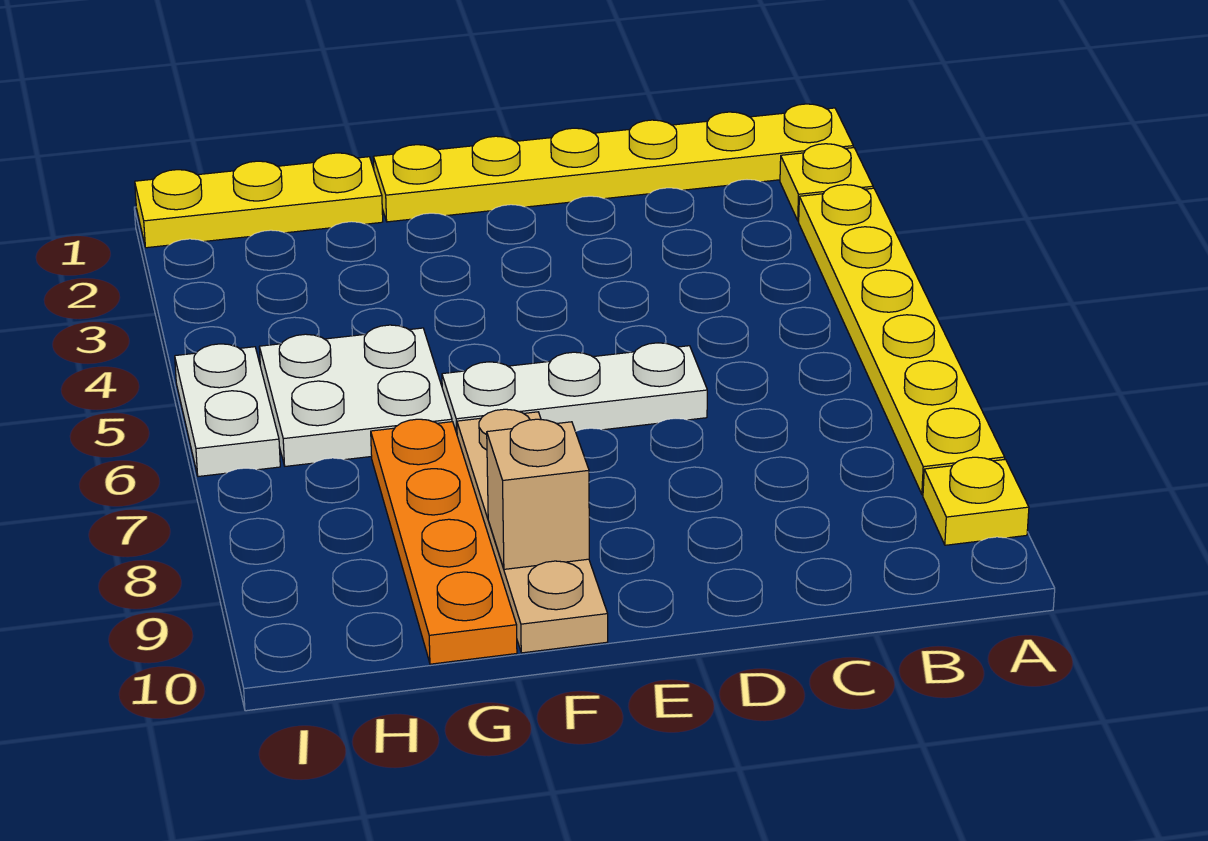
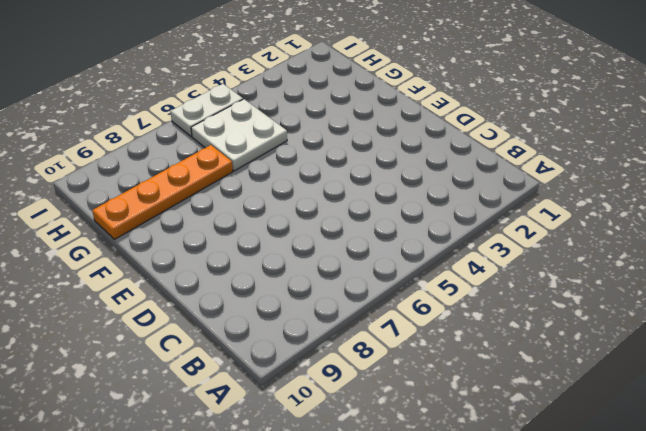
none -> yellow 1x6 plate [373,104,853,222]
none -> yellow 1x1 plate [780,144,873,221]

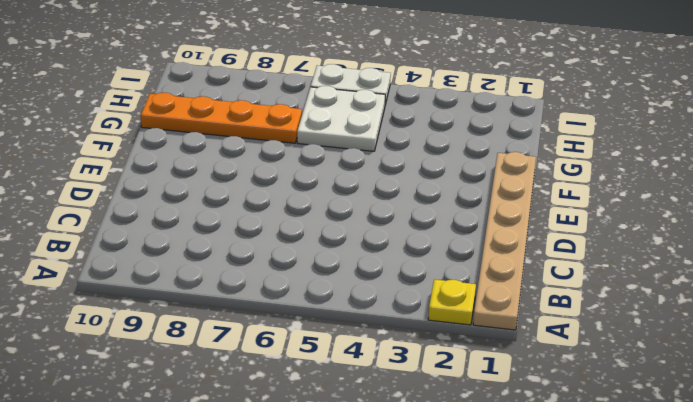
tan 1x6 plate [473,152,536,330] -> yellow 1x6 plate [373,104,853,222]
none -> yellow 1x6 plate [799,185,1005,495]
none -> yellow 1x1 plate [923,457,1029,545]

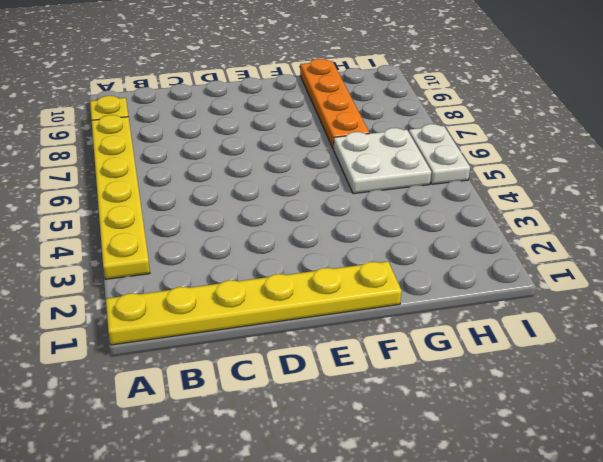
none -> yellow 1x1 plate [780,144,873,221]
none -> white 1x3 plate [442,343,707,433]

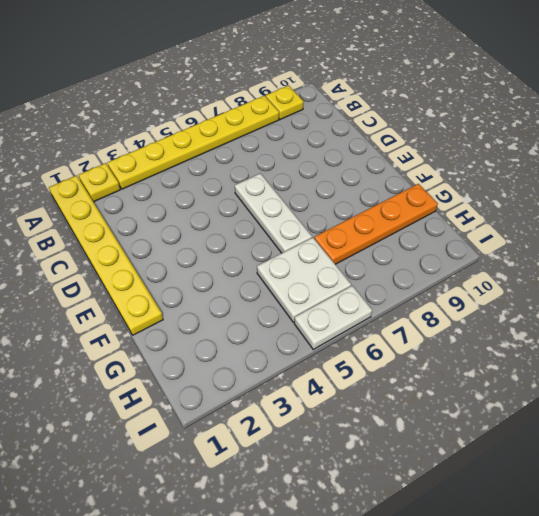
none -> tan 1x4 plate [457,409,608,653]
none -> yellow 1x3 plate [135,153,383,248]

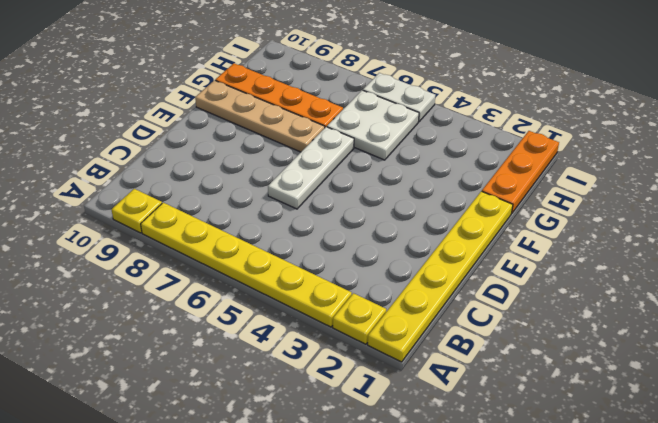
orange 1x3 plate [482,131,559,213] -> yellow 1x3 plate [135,153,383,248]
none -> tan 1x1 brick [487,419,589,569]

